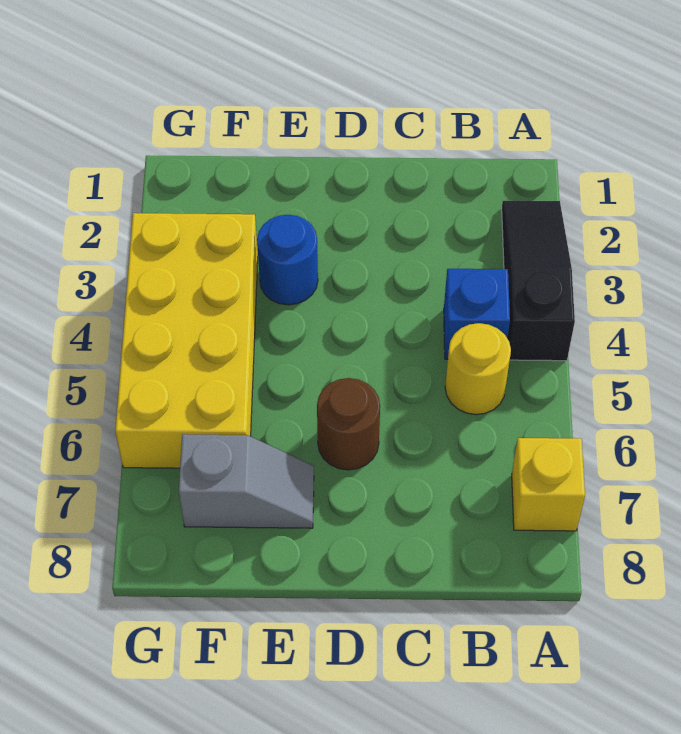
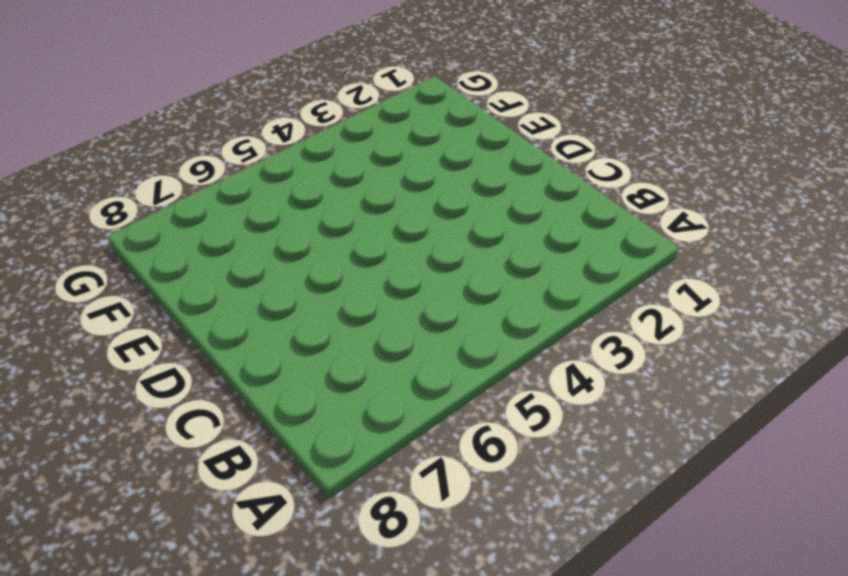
none -> black 1x3 slope [502,201,575,361]
none -> yellow 1x1 brick [512,438,585,531]

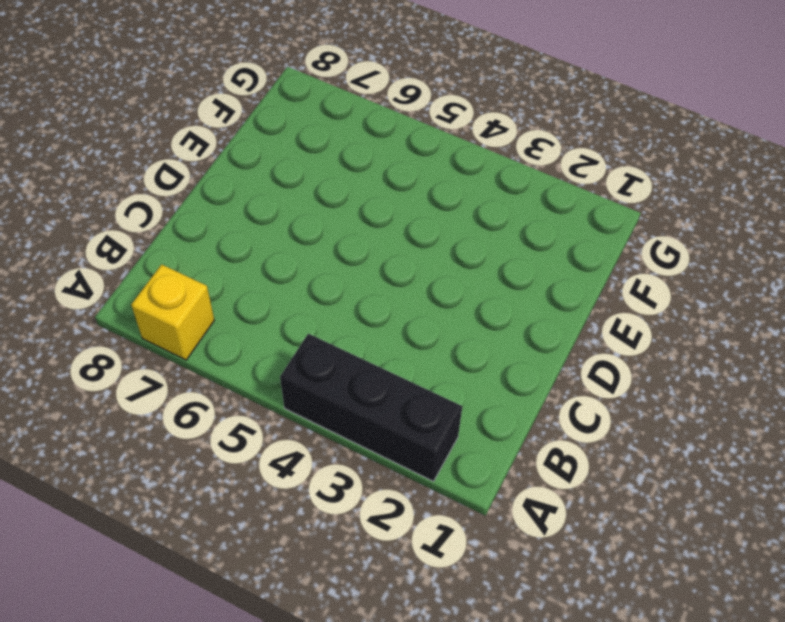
black 1x3 brick [280,334,462,481] -> black 1x3 slope [502,201,575,361]
none -> blue 1x1 brick [444,269,510,359]
none -> yellow 1x1 round brick [445,323,511,415]

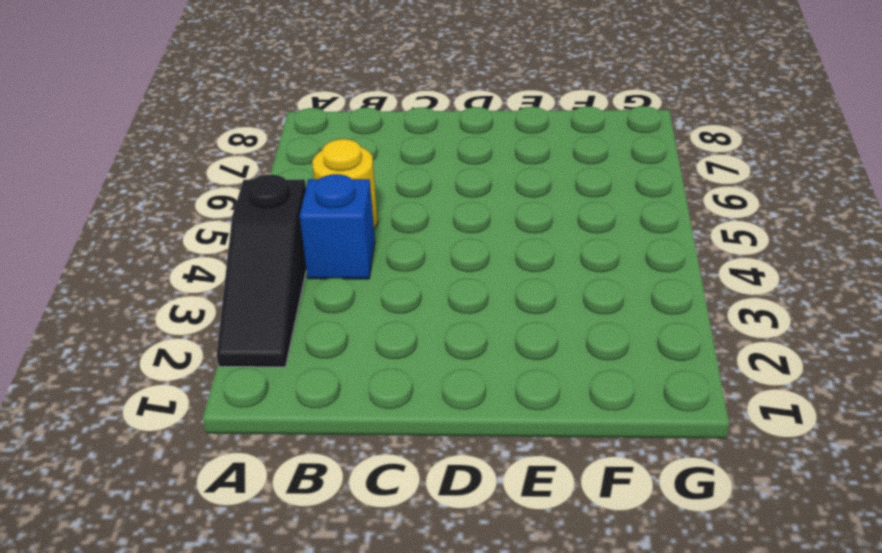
none -> yellow 1x1 brick [512,438,585,531]
none -> brown 1x1 round brick [317,378,380,470]

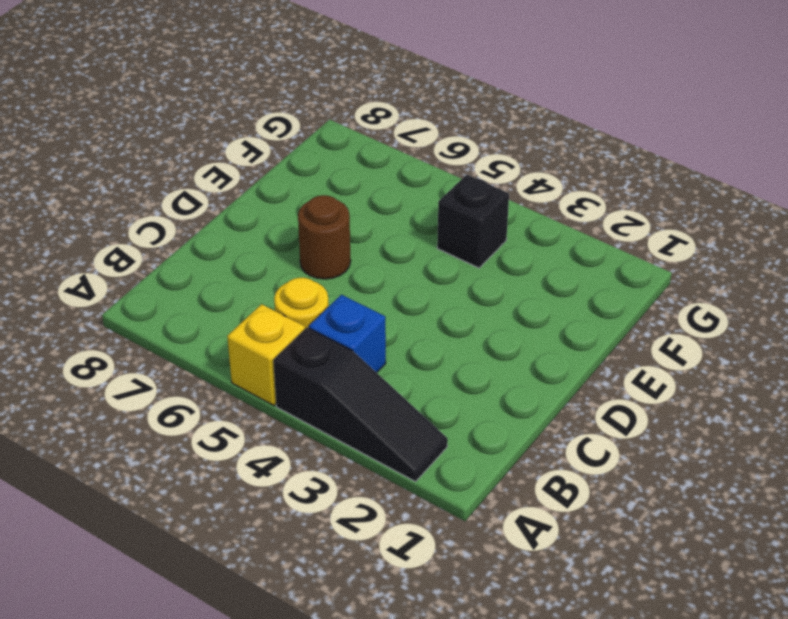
yellow 1x1 brick [227,304,305,406] -> yellow 1x1 brick moved to [512,438,585,531]
black 1x1 brick [437,175,509,268] -> yellow 2x4 brick [115,213,258,468]
none -> blue 1x1 round brick [257,215,318,305]
none -> grey 1x2 slope [179,434,314,528]

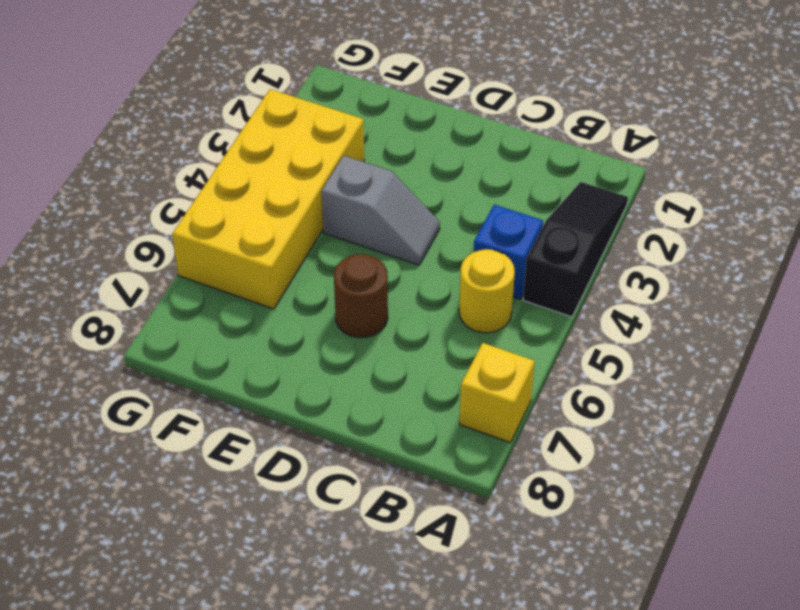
grey 1x2 slope [321,156,440,265] -> grey 1x2 slope moved to [179,434,314,528]
none -> blue 1x1 round brick [257,215,318,305]

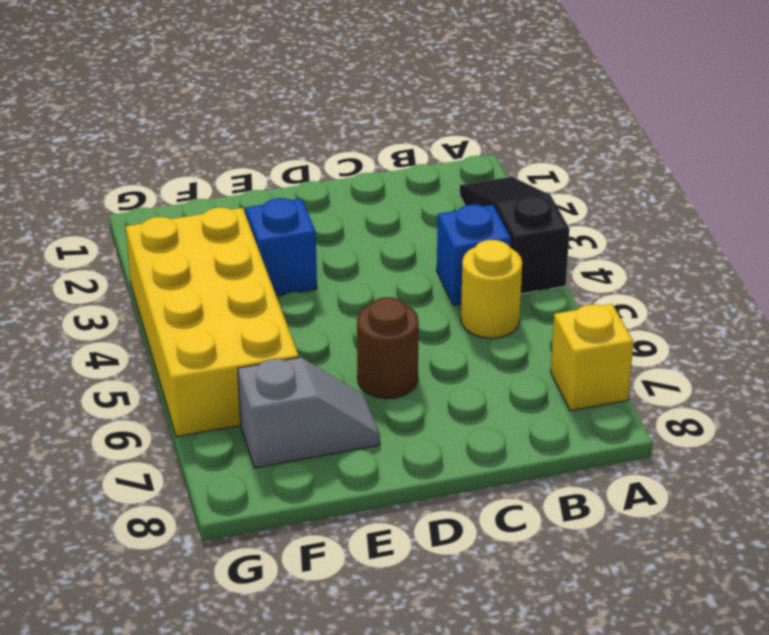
blue 1x1 brick [246,198,317,296] -> blue 1x1 round brick [257,215,318,305]

